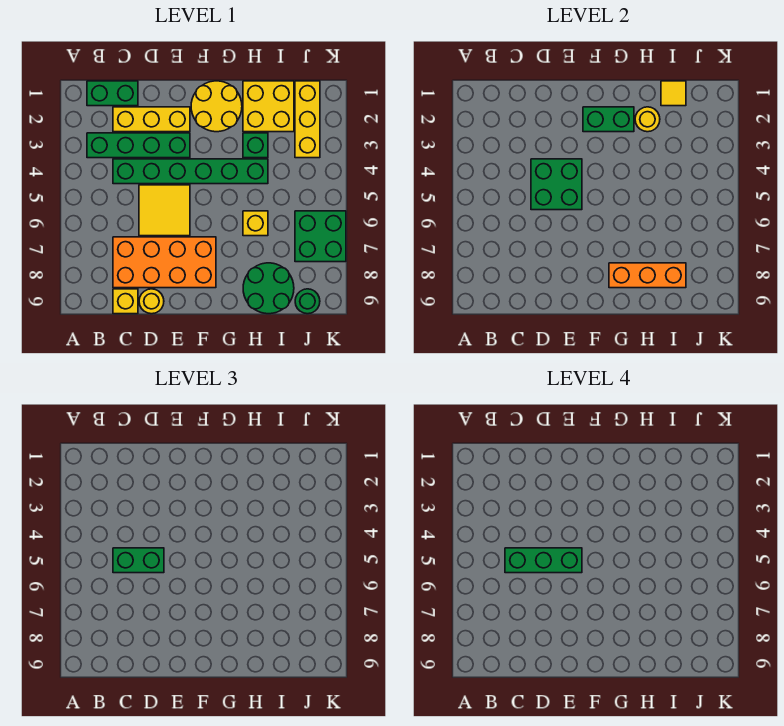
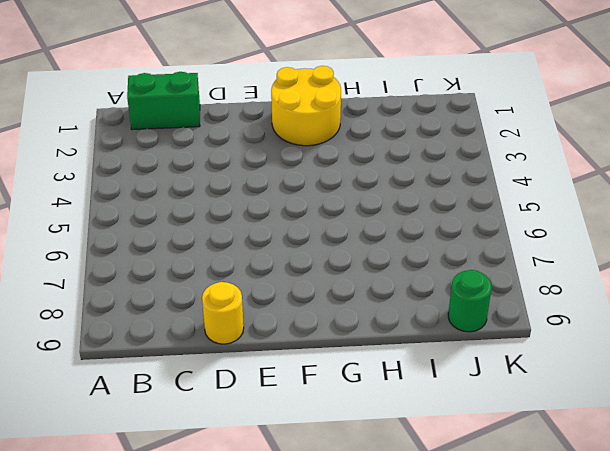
none -> green 1x4 brick [87,133,190,158]
none -> yellow 1x3 brick [113,107,190,132]
none -> green 1x6 brick [113,159,268,184]

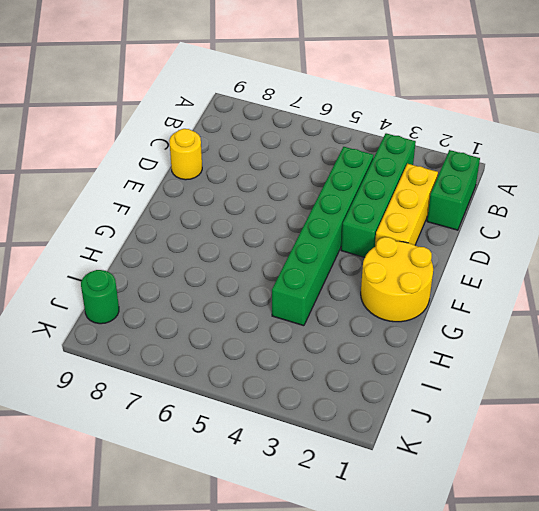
none -> orange 2x4 brick [113,237,216,288]
none -> yellow 1x1 brick [113,289,138,314]
none -> yellow 2x2 tile [139,185,190,236]

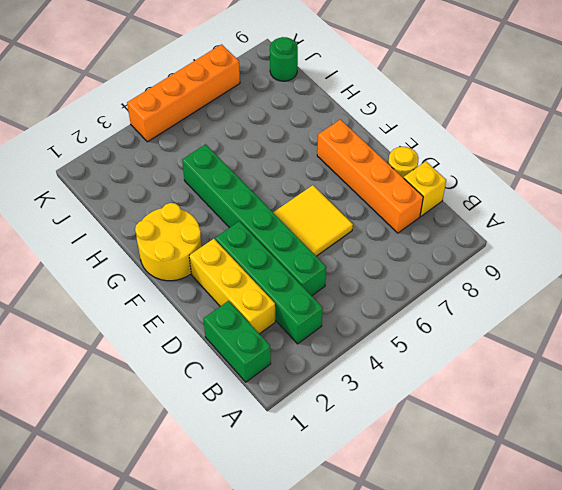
orange 1x4 brick [317,119,423,233] -> orange 2x4 brick [113,237,216,288]
orange 1x4 brick [127,44,240,142] -> green 2x2 brick [295,211,346,262]
none -> yellow 2x2 brick [243,81,294,132]
none -> green 1x1 brick [243,133,268,158]
none -> yellow 1x1 brick [243,211,268,236]

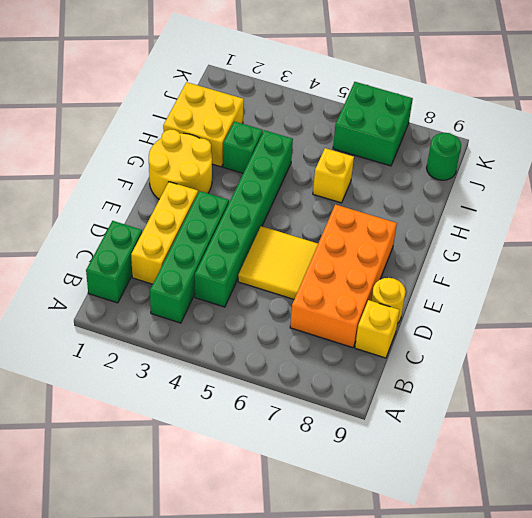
none -> green 2x2 round brick [243,263,294,314]
none -> yellow 1x3 brick [295,81,320,158]
none -> green 2x2 brick [531,159,582,210]

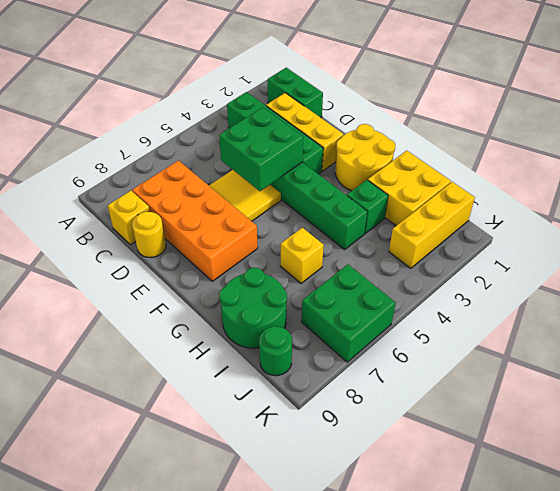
none -> green 1x2 brick [583,107,634,132]
none -> orange 1x3 brick [609,263,686,288]
none -> yellow 1x1 round brick [635,107,660,132]

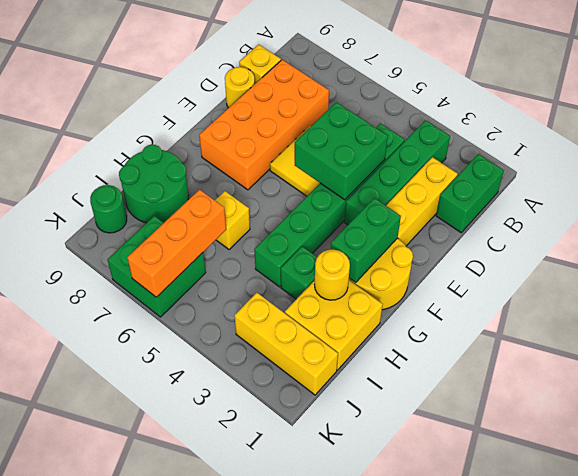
orange 1x3 brick [127,190,226,297] -> orange 1x3 brick moved to [609,263,686,288]
none -> yellow 1x1 tile [661,81,686,106]
none -> green 1x2 brick [113,548,164,573]
none -> green 1x3 brick [505,548,582,573]

